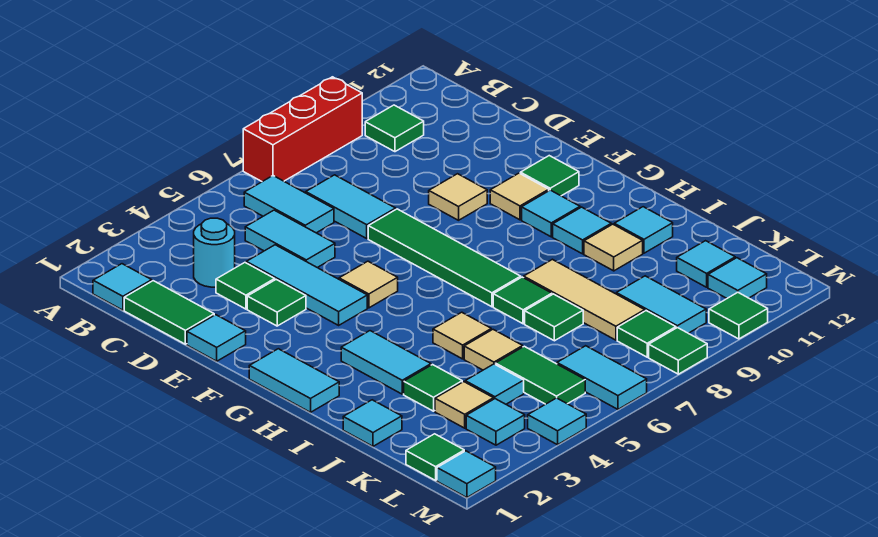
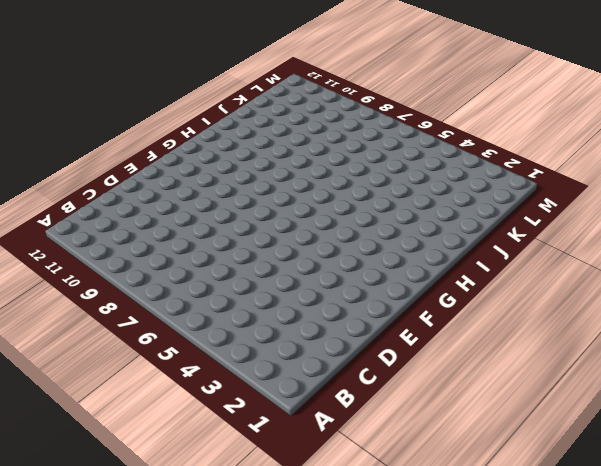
none -> red 1x3 brick [243,77,362,182]
none -> cyan 1x1 tile [93,264,152,310]
none -> cyan 1x2 tile [244,176,334,233]
none -> green 1x1 tile [365,105,424,152]

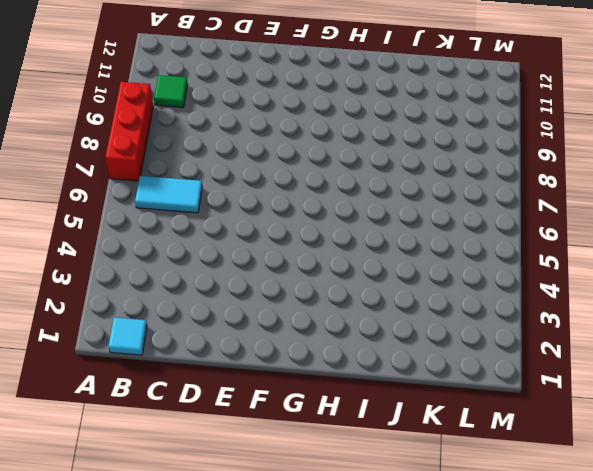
none -> green 1x2 tile [124,281,214,344]
none -> cyan 1x1 round brick [194,218,235,287]
none -> cyan 1x2 tile [245,210,335,268]
none -> cyan 1x2 tile [306,175,396,238]

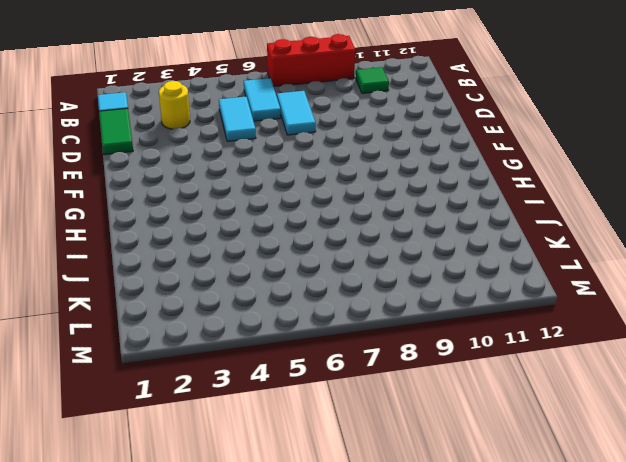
yellow 1x1 round brick [159,81,190,129] -> cyan 1x1 round brick [194,218,235,287]
none -> green 1x1 tile [216,263,275,309]
none -> cyan 1x3 tile [246,245,367,325]
none -> cyan 1x1 tile [187,315,246,361]
none -> green 1x1 tile [247,280,306,326]

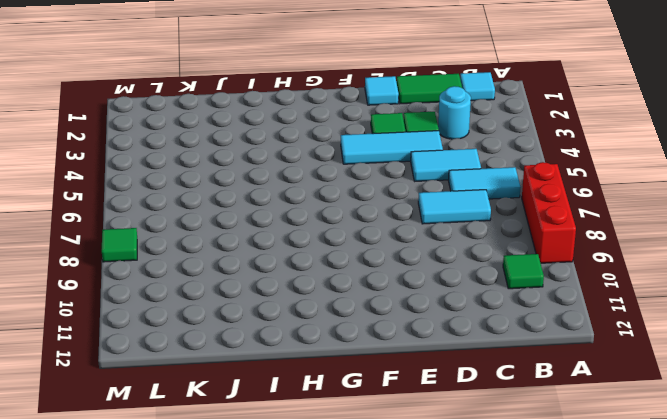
none -> green 1x4 tile [368,209,521,307]
none -> tan 1x1 tile [429,174,487,220]
none -> tan 1x1 tile [339,261,398,308]
none -> tan 1x1 tile [490,173,549,220]

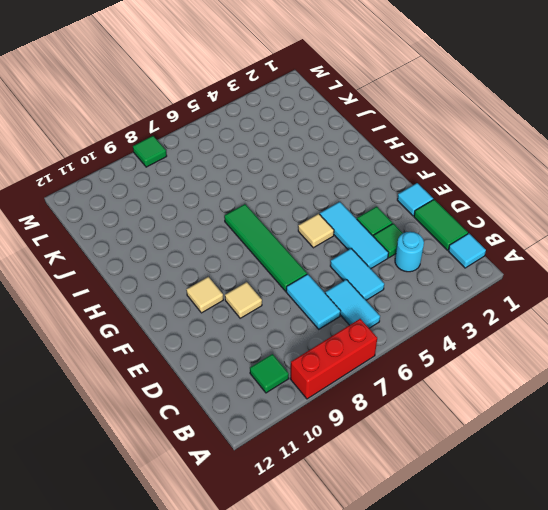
none -> green 1x1 tile [520,156,579,196]
none -> cyan 1x2 tile [249,349,339,412]
none -> cyan 1x1 tile [522,190,580,237]
none -> cyan 1x2 tile [341,331,431,394]

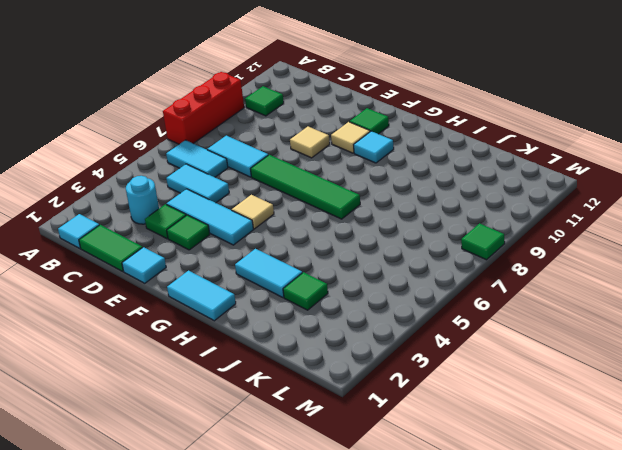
none -> cyan 1x1 tile [553,207,611,254]
none -> tan 1x1 tile [433,312,491,359]
none -> green 1x1 tile [493,277,552,324]
none -> tan 1x3 tile [524,259,645,340]

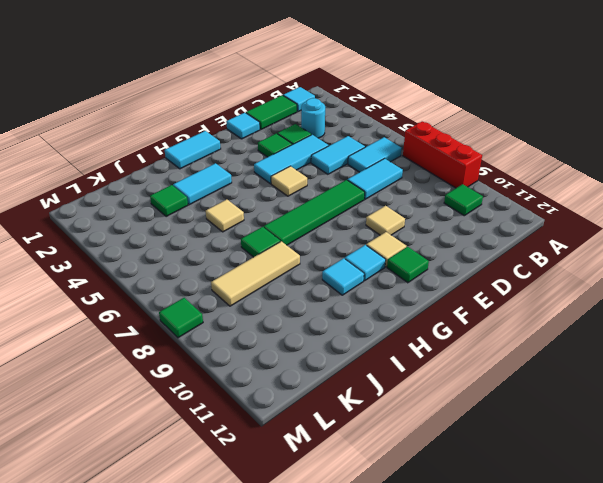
none -> tan 1x1 tile [584,224,643,271]
none -> cyan 1x1 tile [614,207,673,253]
none -> cyan 1x1 tile [343,400,402,446]
none -> tan 1x1 tile [464,330,523,370]

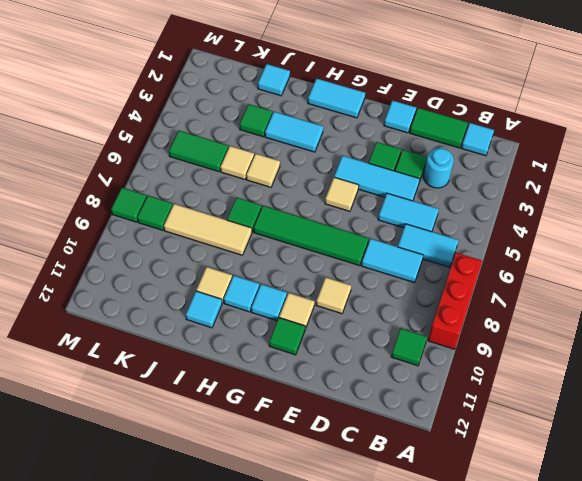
none -> green 1x1 tile [525,294,583,341]
none -> tan 1x1 tile [435,382,494,428]
none -> cyan 1x1 tile [465,364,524,404]
none -> cyan 1x2 tile [616,276,706,333]

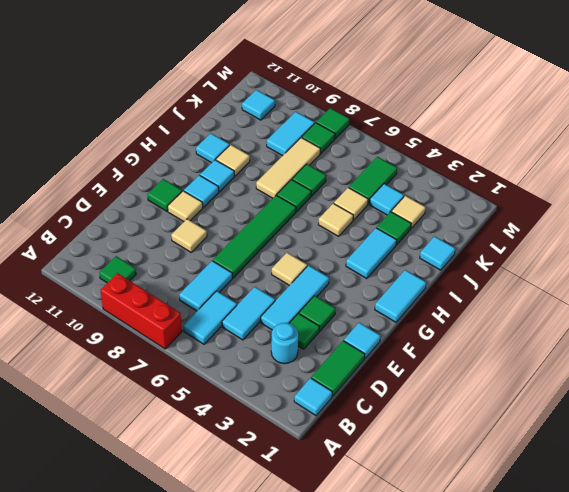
none -> cyan 1x1 tile [677,241,735,287]
none -> green 1x1 tile [406,434,464,480]
none -> cyan 1x1 tile [466,399,525,445]
none -> cyan 1x2 tile [557,346,647,409]

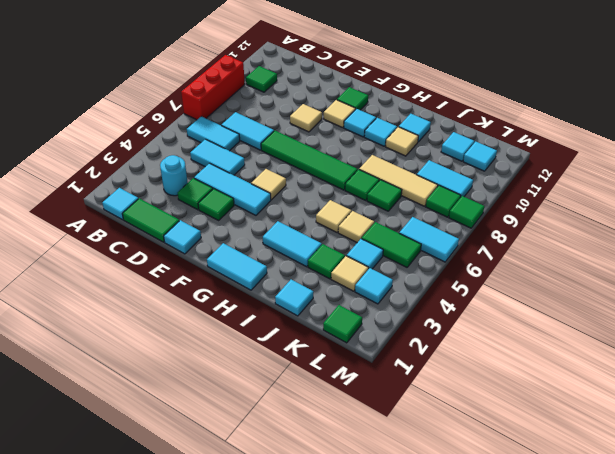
none -> cyan 1x1 tile [437,451,496,498]
none -> cyan 1x1 tile [528,398,586,445]
none -> green 1x1 tile [709,292,768,339]

